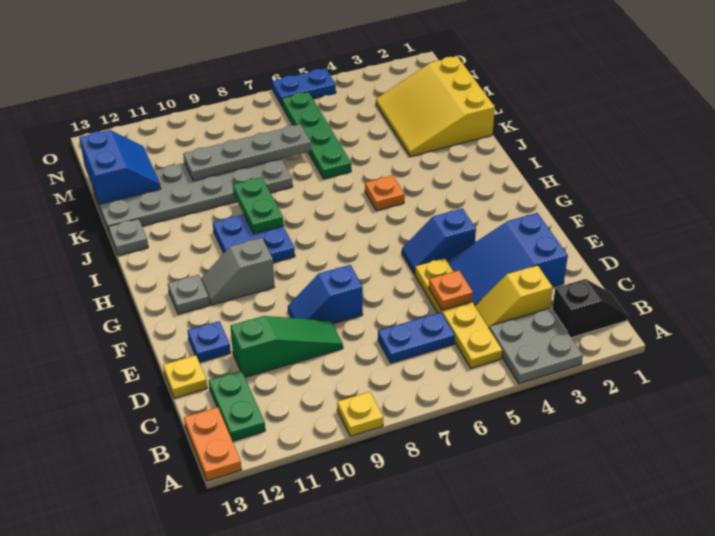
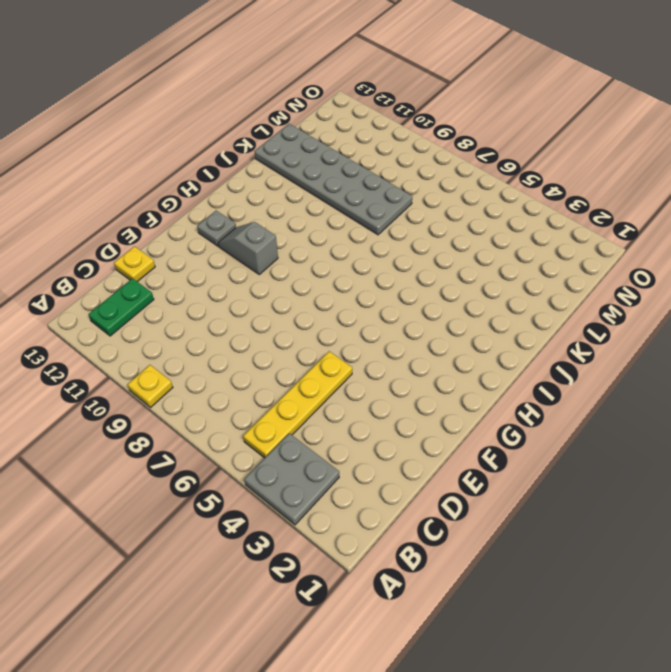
none -> orange 1x2 plate [184,407,242,481]
none -> black 1x2 slope [552,279,628,338]
none -> yellow 1x2 slope [475,265,553,328]

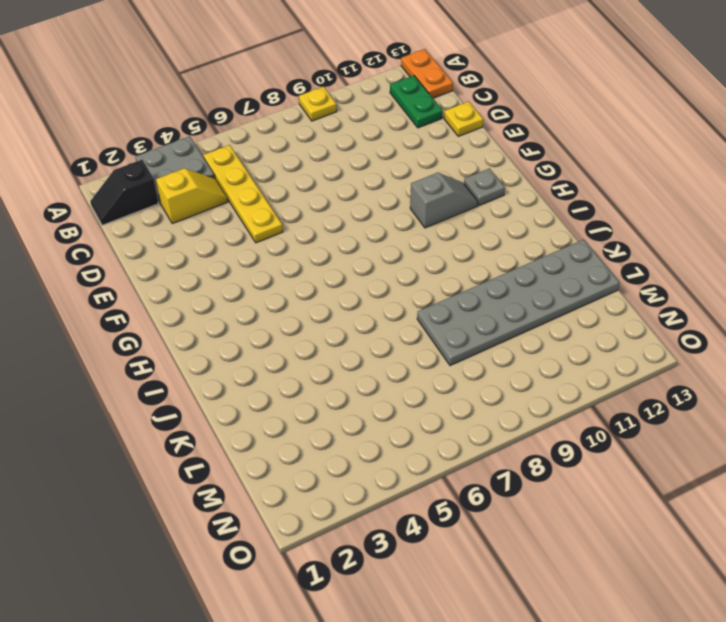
none -> blue 1x2 plate [378,312,455,363]
none -> blue 2x3 slope [447,213,568,305]
none -> green 1x3 slope [230,316,343,377]

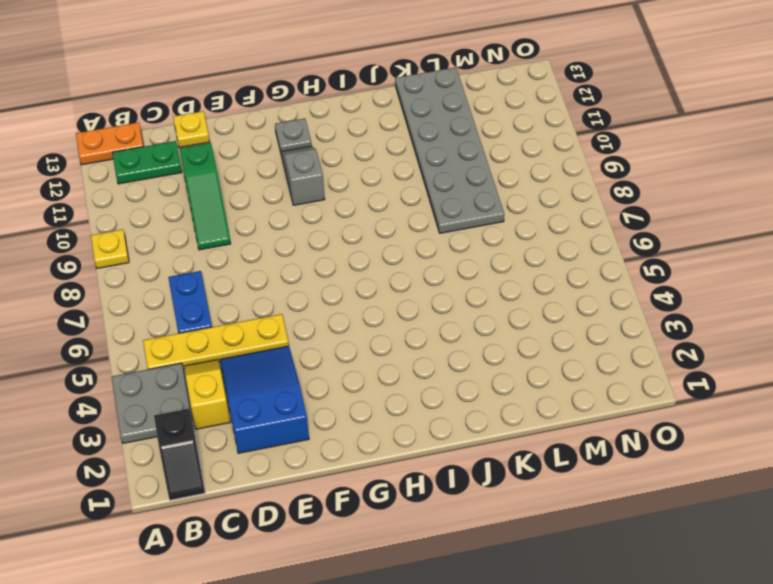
none -> blue 1x2 slope [288,265,363,324]
none -> blue 1x1 plate [188,321,231,362]
none -> blue 1x2 slope [402,208,476,274]

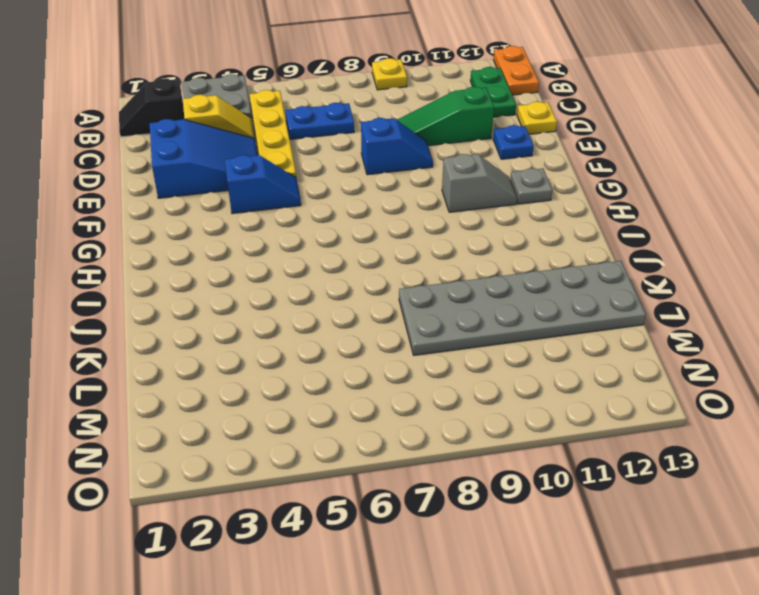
none -> blue 2x2 plate [213,214,295,263]
none -> orange 1x1 plate [365,175,405,211]
none -> grey 1x1 plate [109,219,148,256]

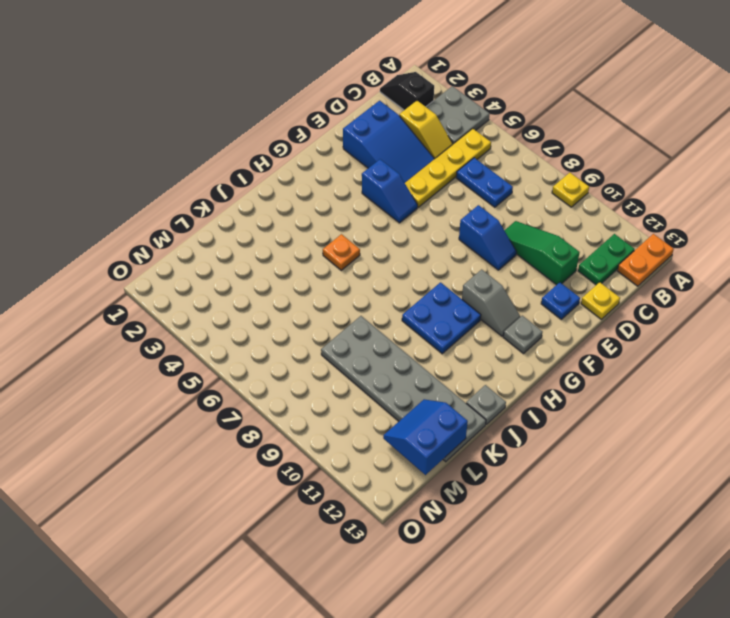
none -> yellow 3x3 slope [376,56,495,157]
none -> green 1x4 plate [282,92,351,179]
none -> blue 1x2 plate [272,68,336,105]

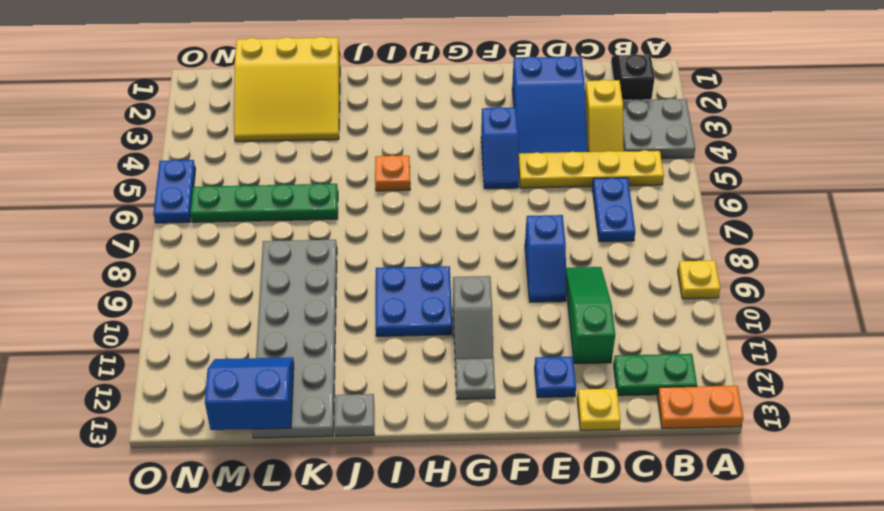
none -> orange 1x1 plate [429,270,473,310]
none -> green 1x2 plate [233,177,283,234]
none -> grey 1x4 plate [183,124,311,181]

